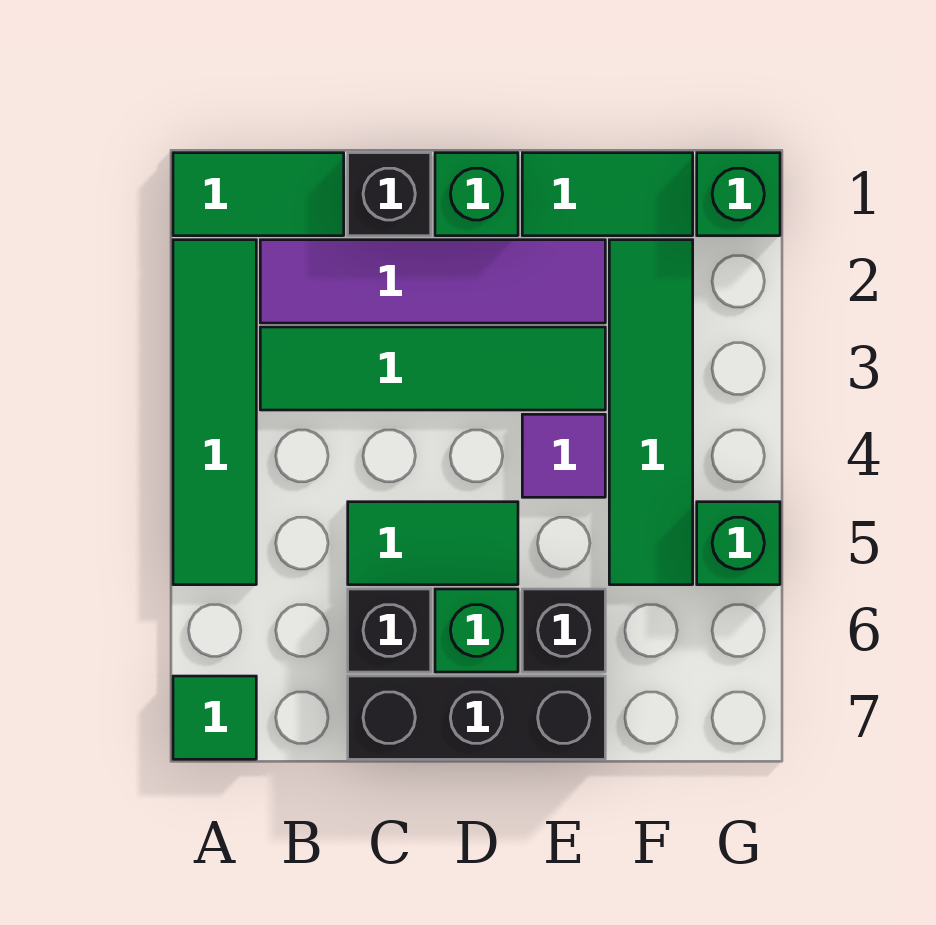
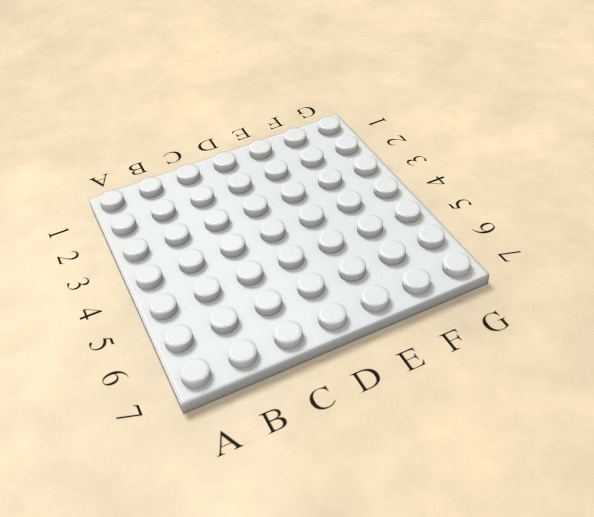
none -> green 1x2 tile [173,153,344,236]
none -> green 1x4 tile [173,240,256,585]
none -> green 1x1 tile [173,676,256,759]

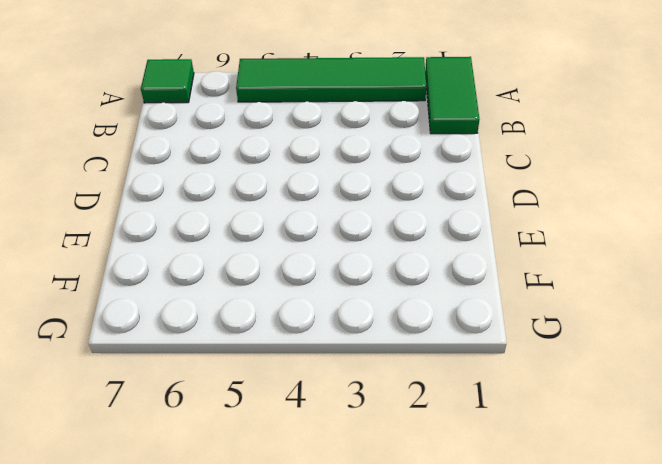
none -> purple 1x4 tile [260,240,605,323]
none -> green 1x4 tile [260,327,605,410]
none -> black 1x1 brick [348,153,431,236]

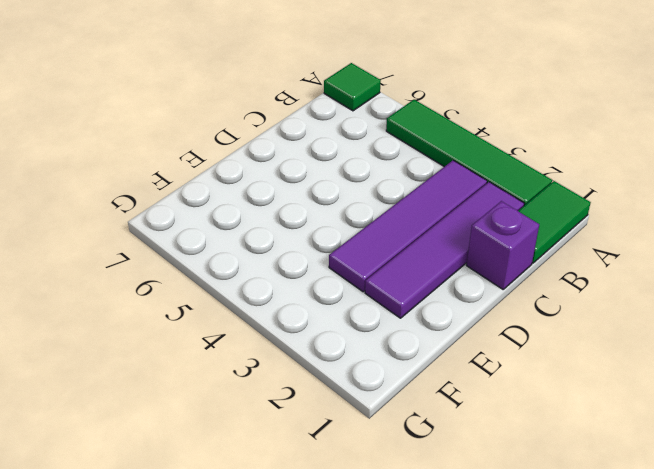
purple 1x4 tile [329,160,487,292] -> green 1x4 tile [260,327,605,410]
purple 1x1 brick [467,201,539,289] -> black 1x1 brick [348,153,431,236]
none -> green 1x2 tile [348,502,518,585]
none -> black 1x1 brick [348,589,431,672]
none -> black 1x3 brick [348,676,605,759]

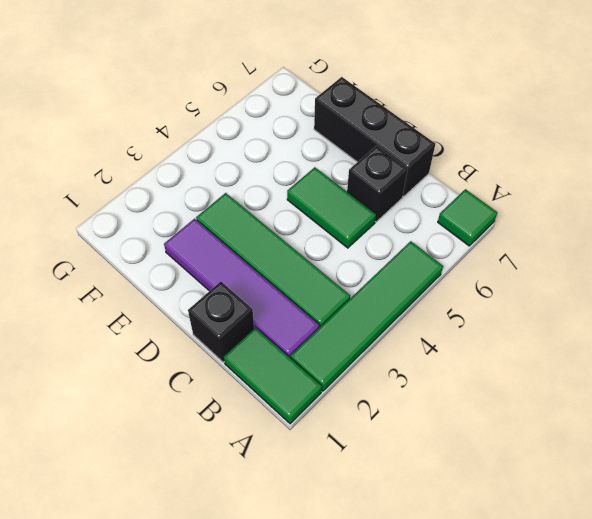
none -> green 1x1 brick [435,153,518,236]
none -> green 1x1 brick [435,589,518,672]
none -> green 1x2 tile [522,153,693,236]

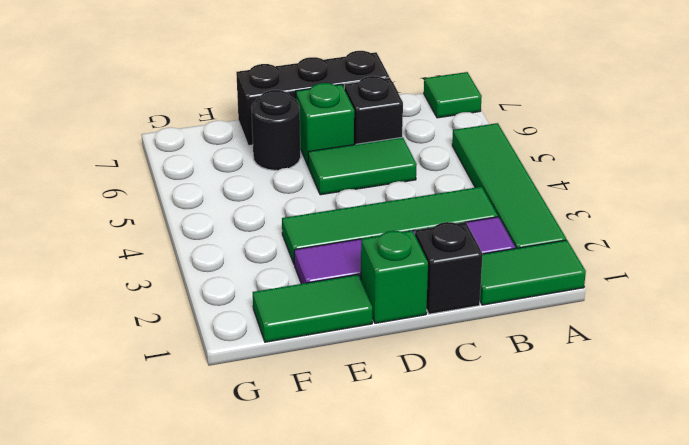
black 1x1 round brick [251,90,301,170] -> black 1x1 brick [522,589,605,672]
none -> purple 1x1 tile [522,414,605,497]
none -> green 1x4 tile [609,240,693,585]
none -> green 1x1 brick [697,153,780,236]

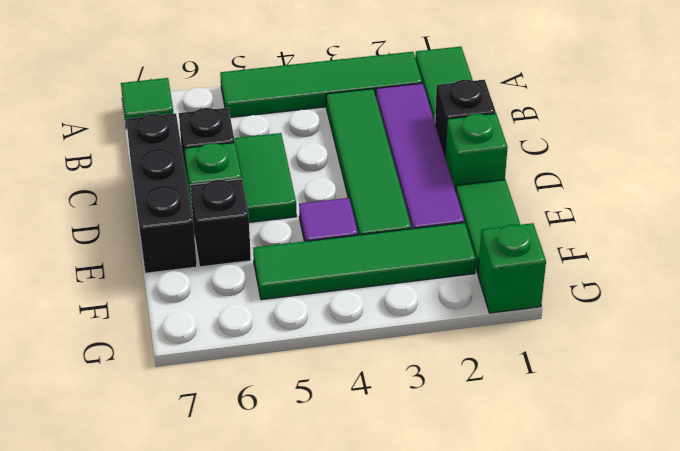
none -> green 1x1 brick [697,502,780,585]

